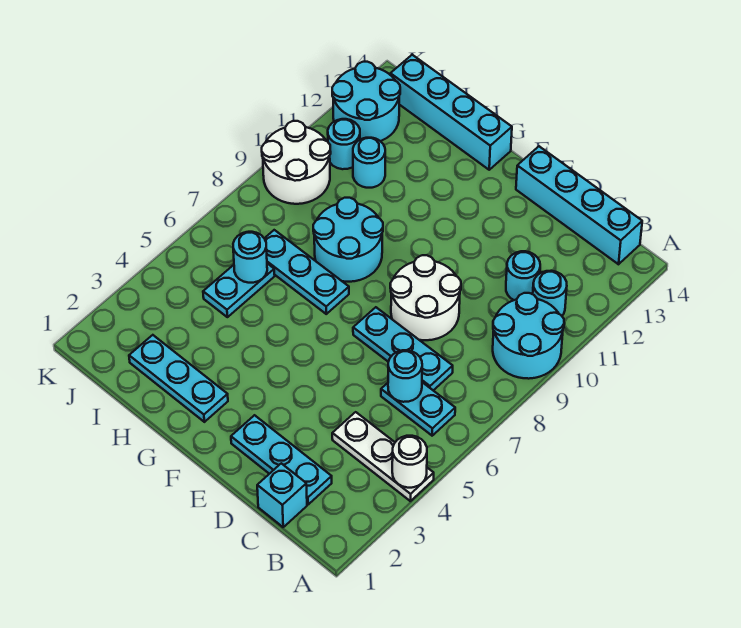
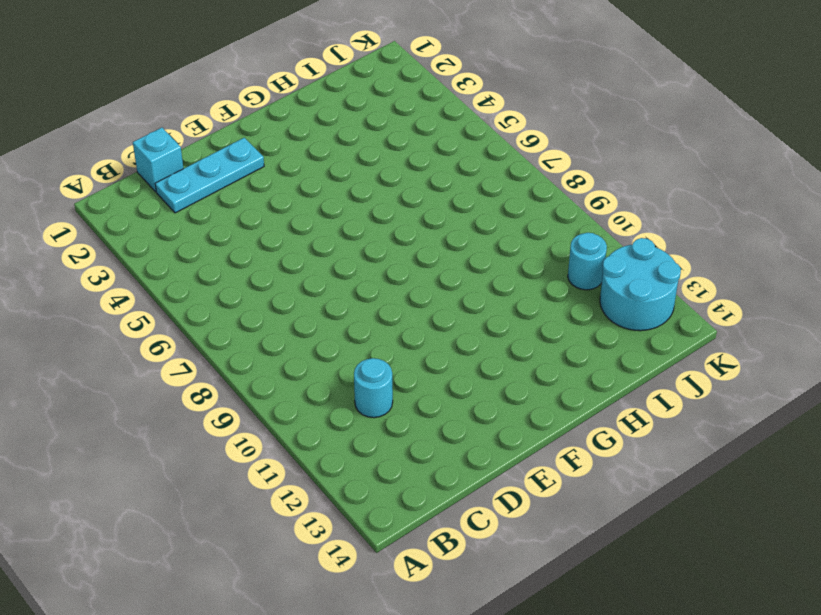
none -> white 1x3 plate [332,412,434,501]
none -> cyan 2x2 round brick [493,293,564,379]
none -> cyan 1x2 plate [381,382,455,436]

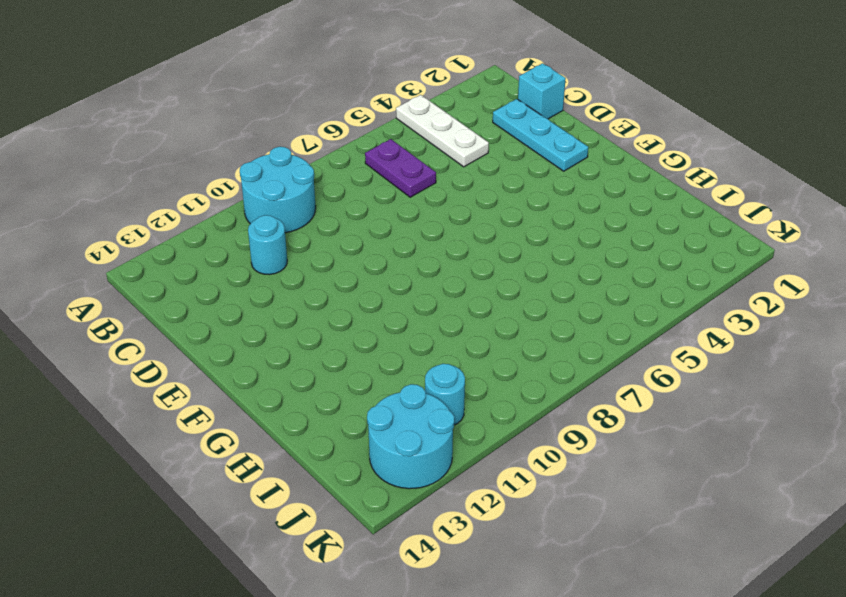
purple 1x2 plate [365,139,436,197] -> cyan 1x2 plate [381,382,455,436]
none -> cyan 1x1 round brick [533,271,567,316]
none -> cyan 1x4 brick [516,146,642,264]
none -> cyan 1x3 plate [353,307,453,390]

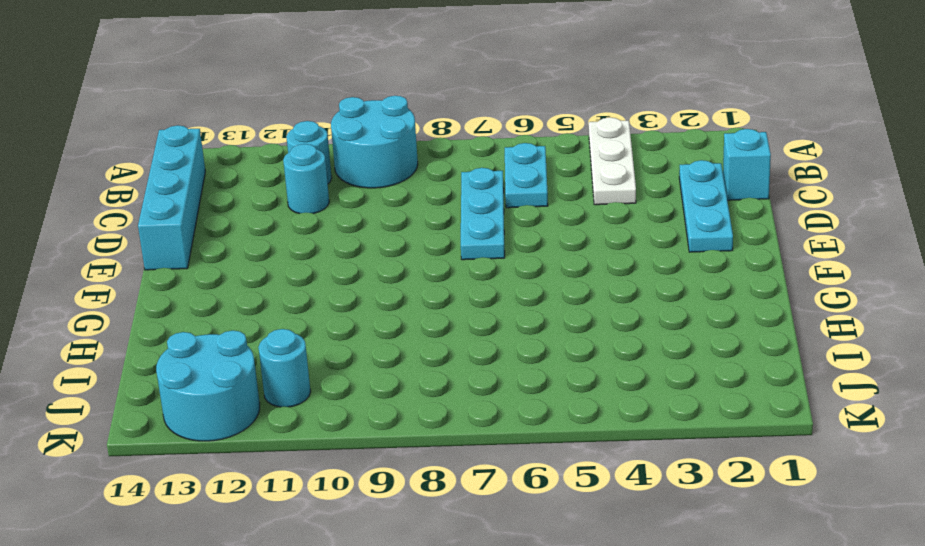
none -> white 2x2 round brick [390,255,461,340]
none -> cyan 1x3 plate [129,335,228,422]
none -> cyan 1x3 plate [264,230,349,314]

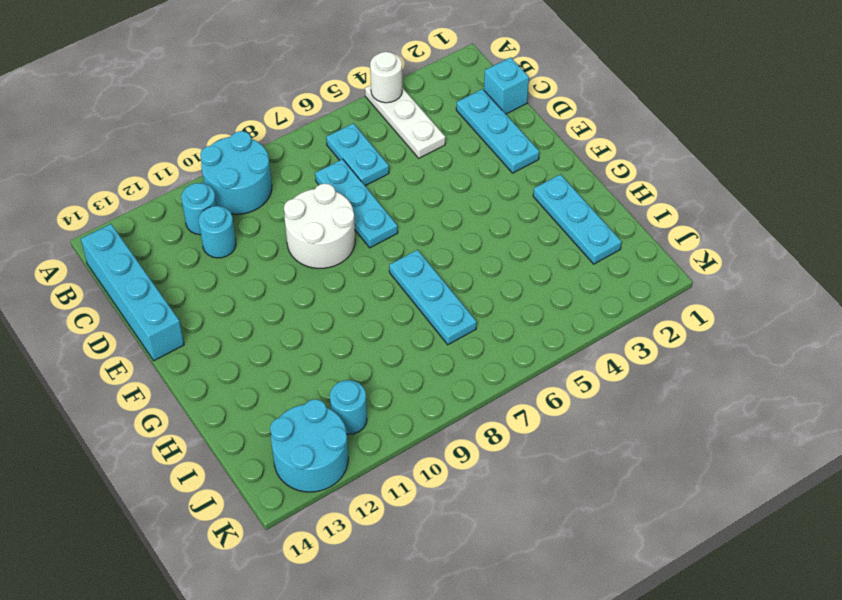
none -> cyan 2x2 round brick [313,198,383,282]
none -> cyan 1x4 brick [390,55,512,170]
none -> cyan 1x2 plate [203,264,275,317]

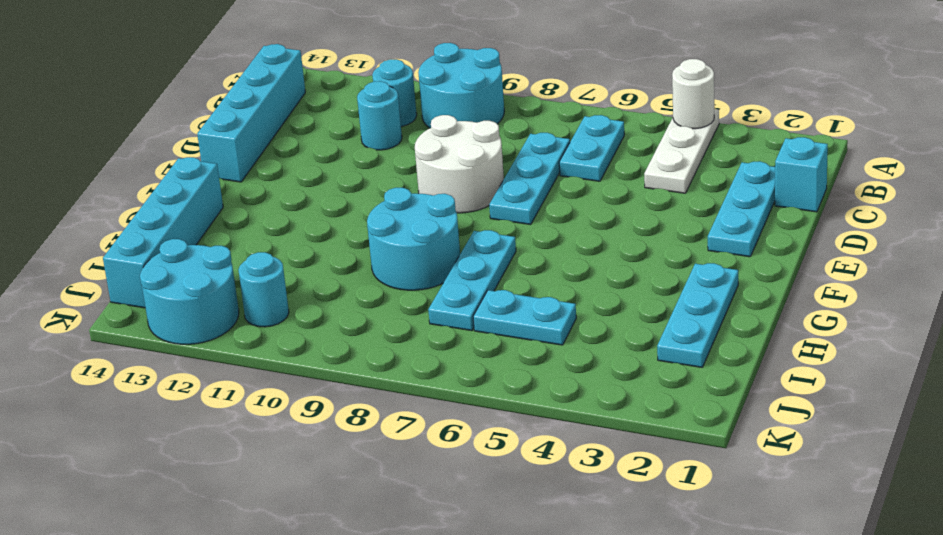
none -> cyan 1x1 round brick [353,138,385,188]
none -> white 2x2 round brick [262,121,331,204]
none -> cyan 1x1 round brick [388,350,422,402]

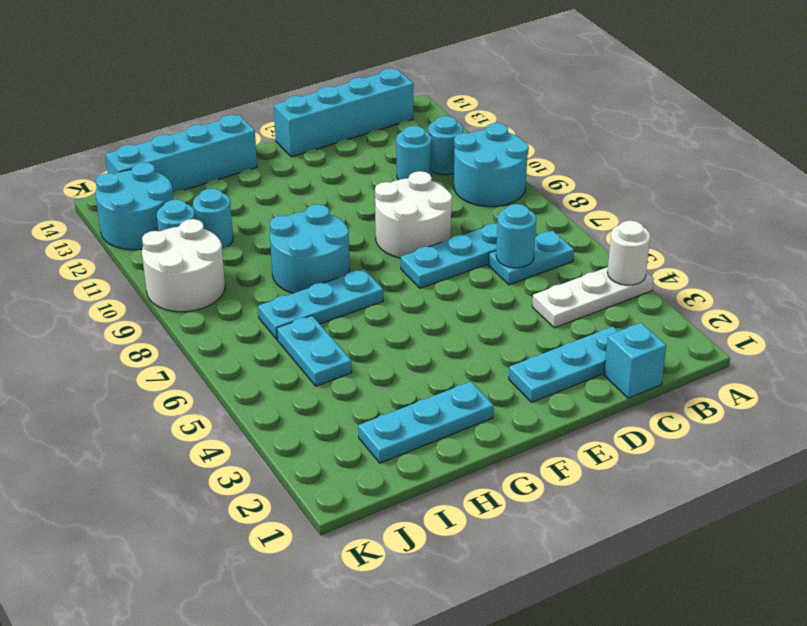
none -> cyan 1x1 round brick [233,232,267,283]

